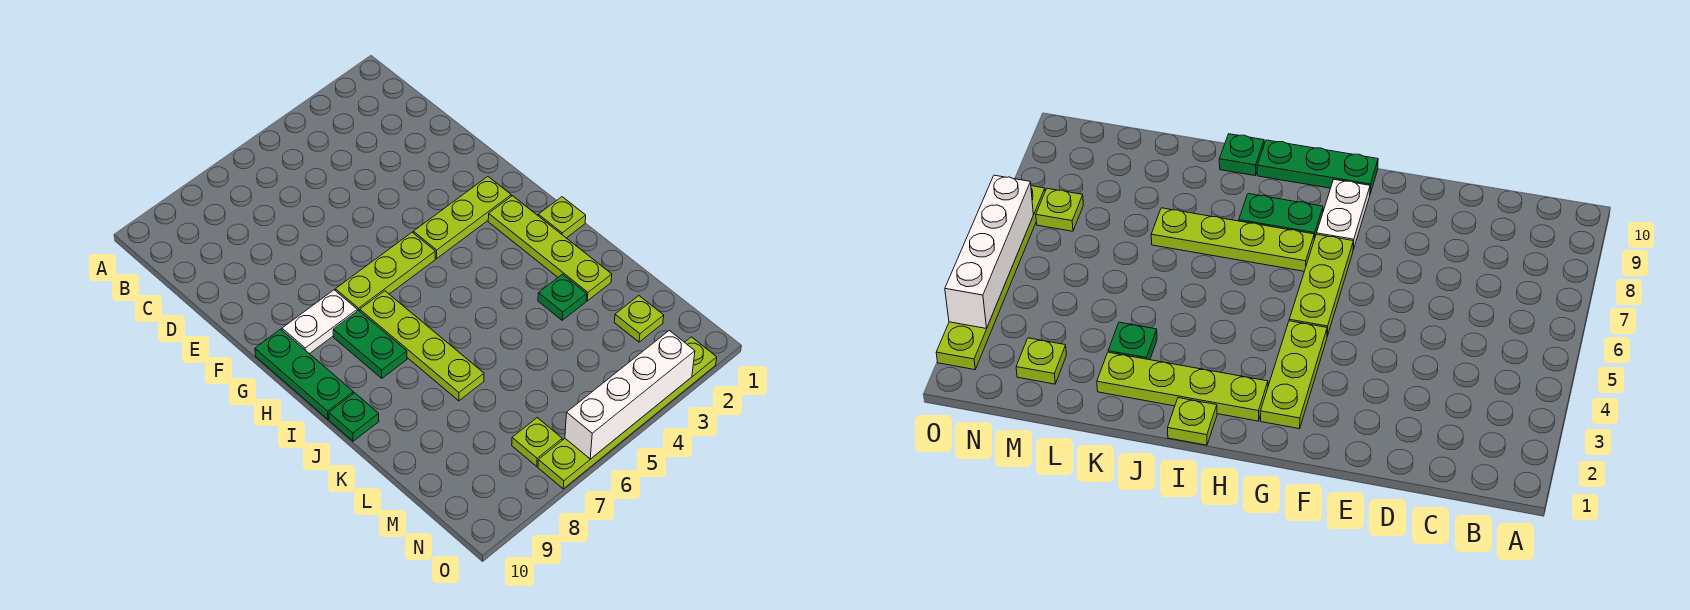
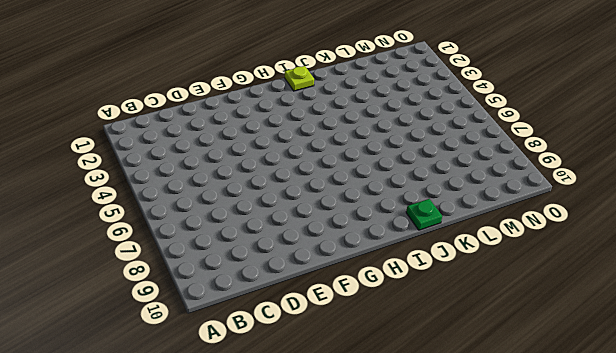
none -> lime 1x3 plate [413,177,511,258]
none -> lime 1x3 plate [335,232,435,311]
none -> white 1x2 plate [282,290,357,354]

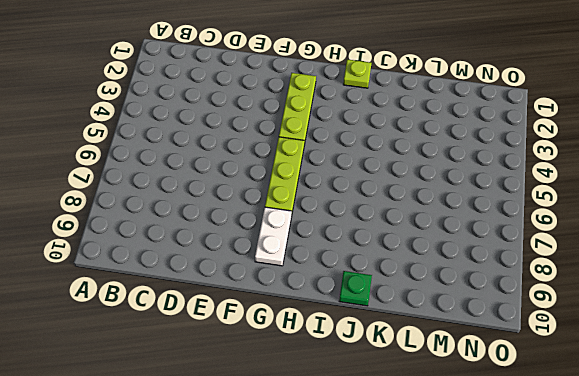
none -> green 1x3 plate [255,329,354,419]
none -> lime 1x4 plate [488,196,612,301]
none -> lime 1x4 plate [360,291,484,401]

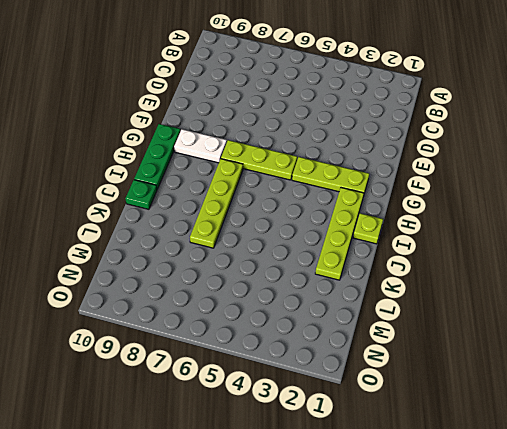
none -> green 1x2 plate [333,310,407,378]
none -> green 1x1 plate [538,274,587,320]
none -> lime 1x1 plate [614,296,664,342]

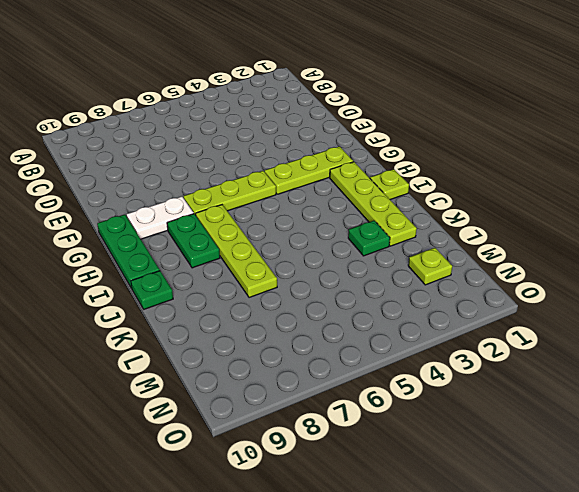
none -> lime 1x1 plate [512,418,562,466]
none -> lime 1x6 plate [538,337,717,489]
none -> white 1x4 brick [565,331,695,459]

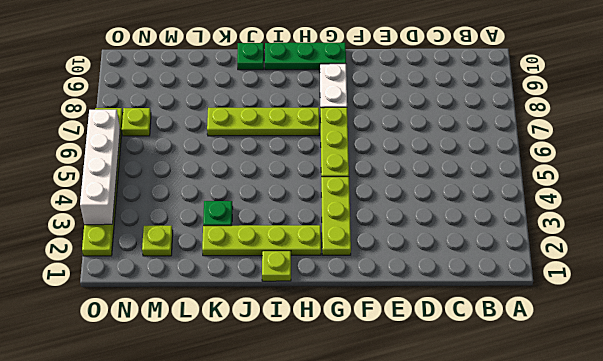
none -> green 1x2 plate [333,310,407,378]

